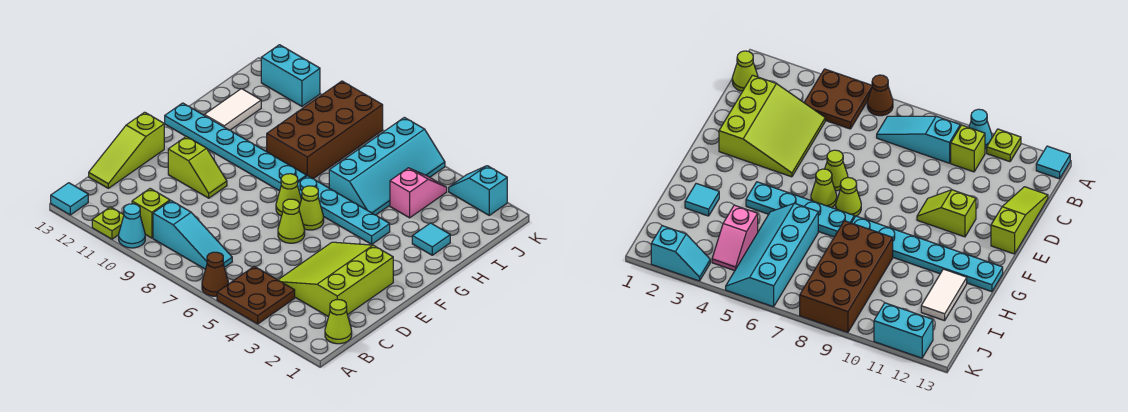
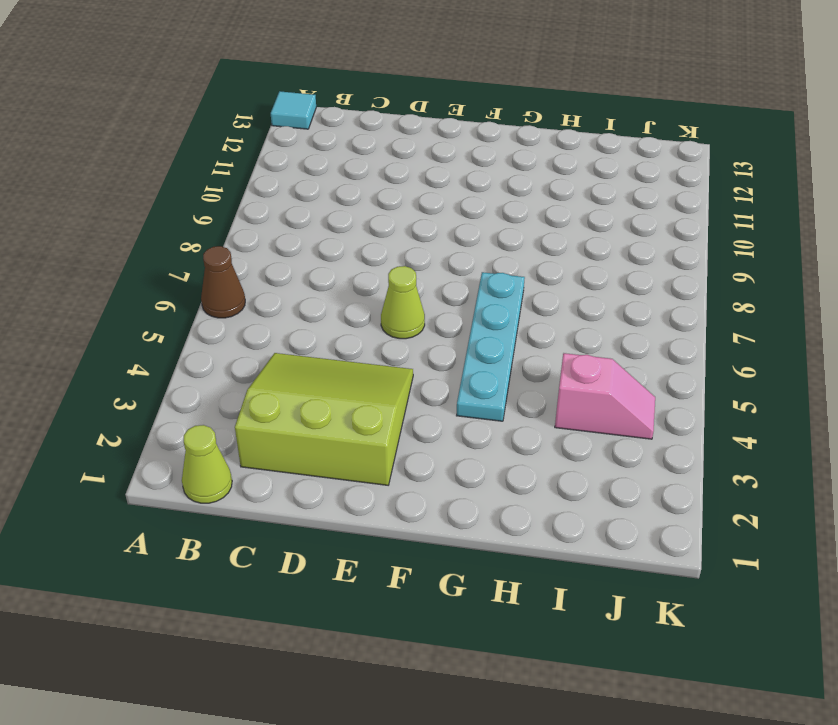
none -> brown 2x2 plate [217,266,295,324]
none -> cyan 1x1 cone [119,204,145,248]
none -> lime 1x1 plate [92,207,124,239]

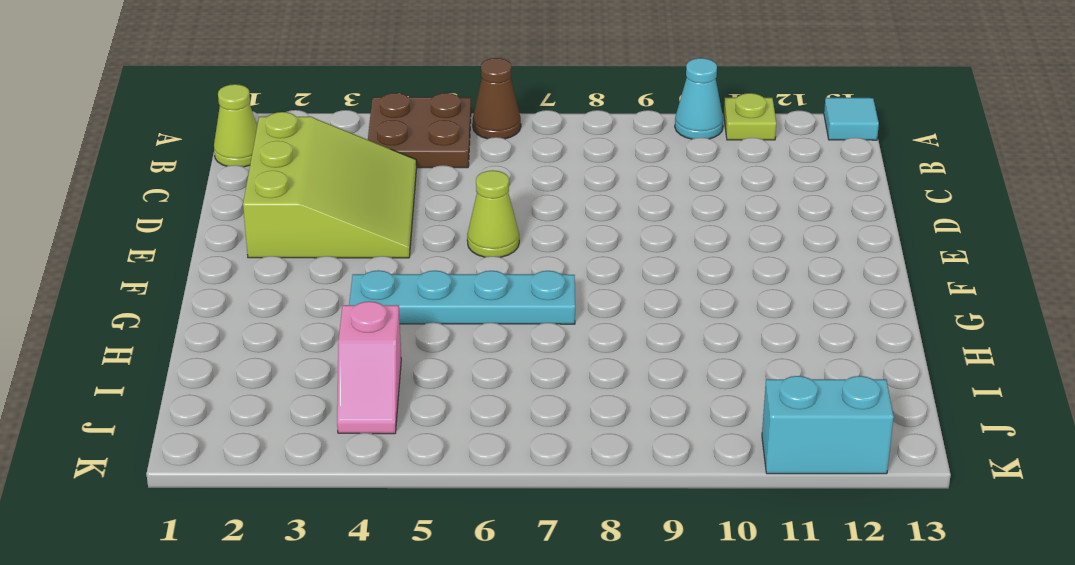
none -> cyan 1x3 slope [153,201,232,269]
none -> lime 1x1 brick [132,189,170,238]
none -> lime 1x3 slope [89,112,164,188]

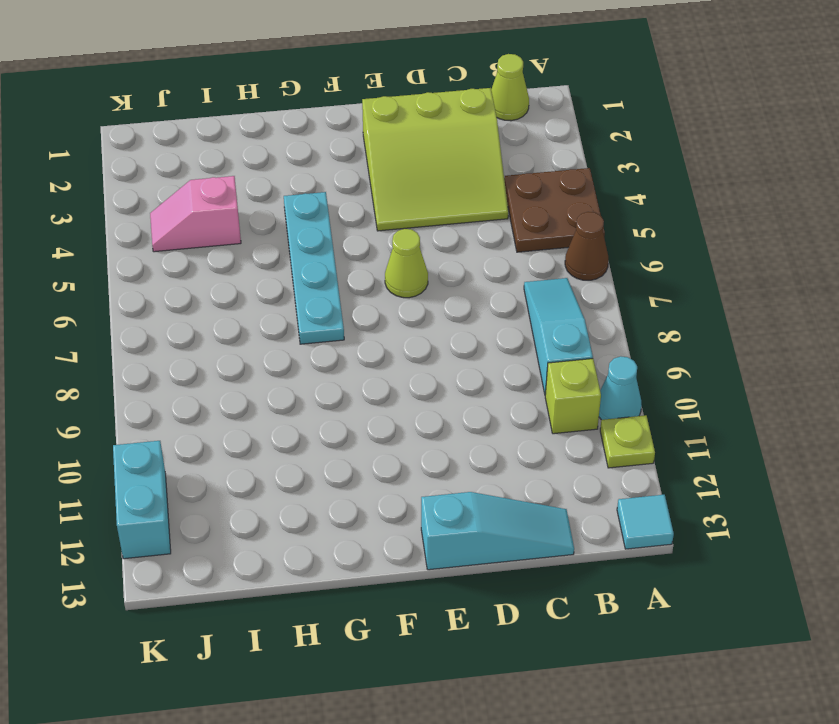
cyan 1x3 slope [421,492,574,570] -> lime 1x3 slope [89,112,164,188]
none -> lime 1x2 slope [168,136,227,198]
none -> lime 1x1 cone [299,186,324,230]
none -> lime 1x1 cone [276,174,301,216]

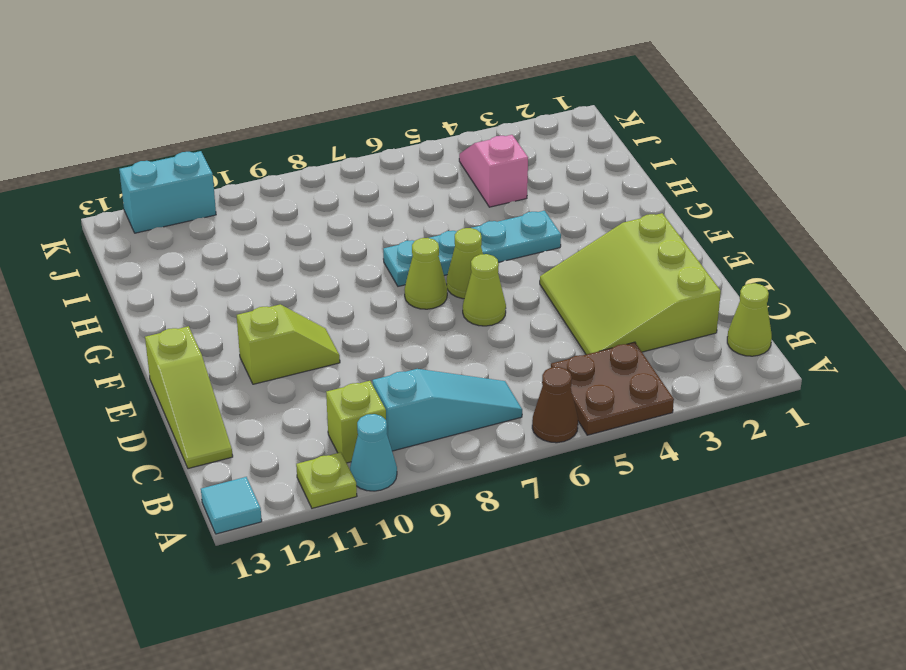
none -> cyan 1x6 plate [164,103,307,191]
none -> cyan 1x1 tile [412,223,450,255]
none -> cyan 2x4 slope [329,117,445,215]

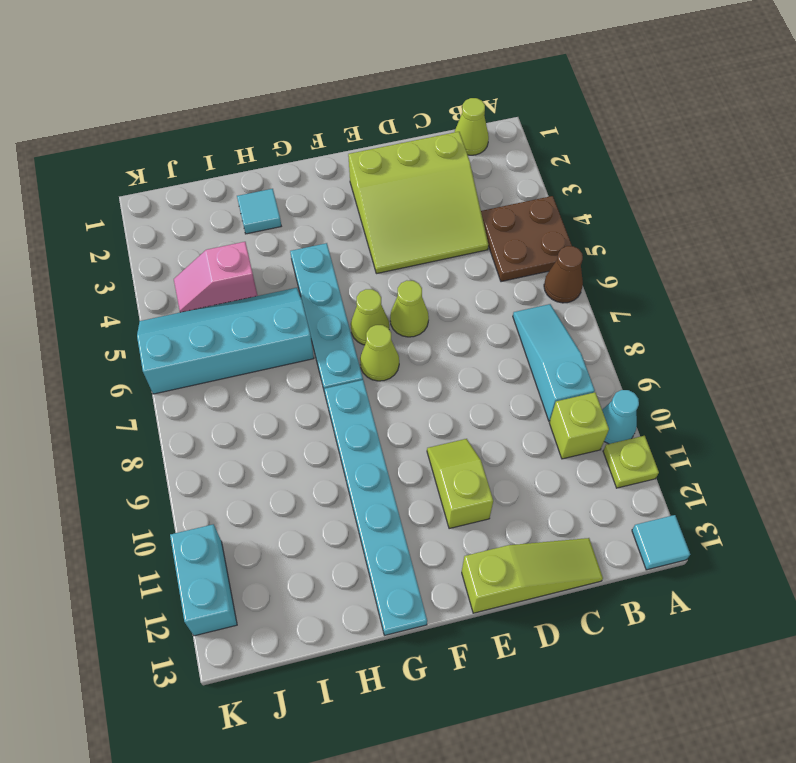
none -> brown 2x4 brick [267,81,383,179]
none -> white 1x2 tile [204,89,261,130]
none -> cyan 1x2 slope [449,166,507,215]

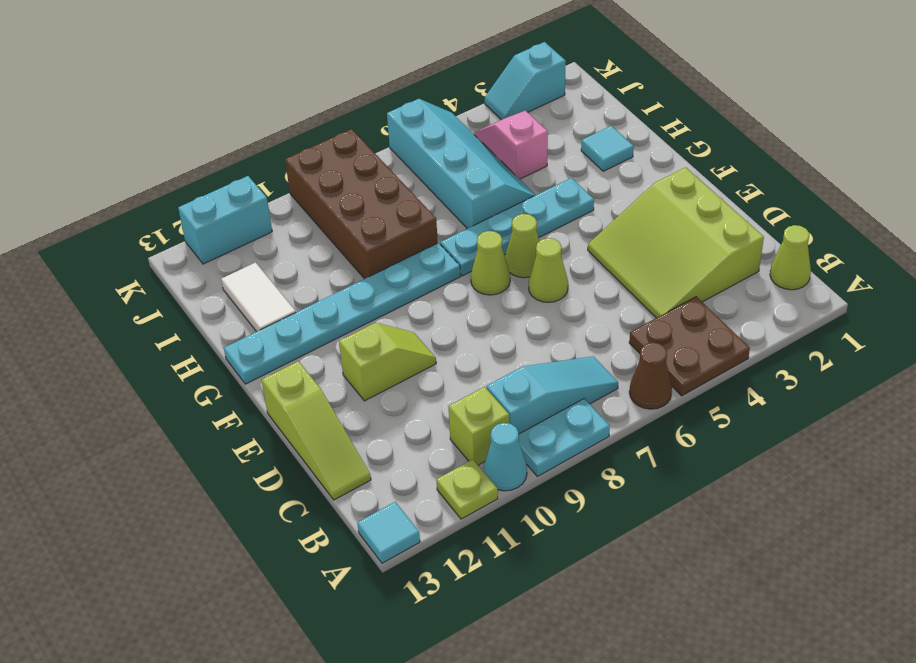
cyan 1x2 plate [518,399,610,476] -> none

